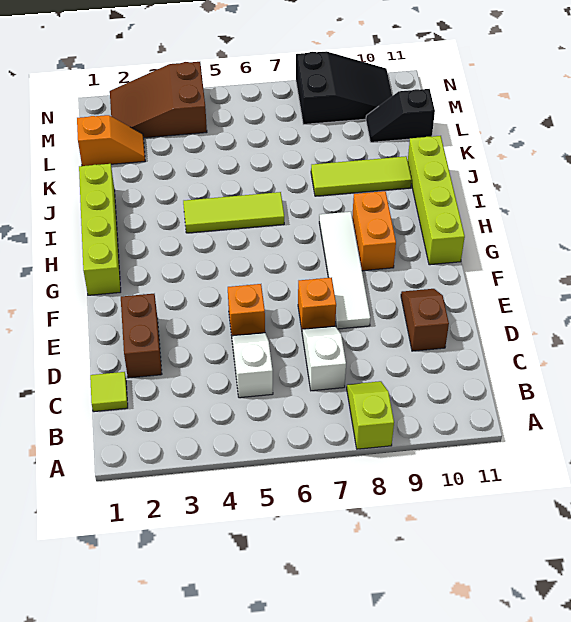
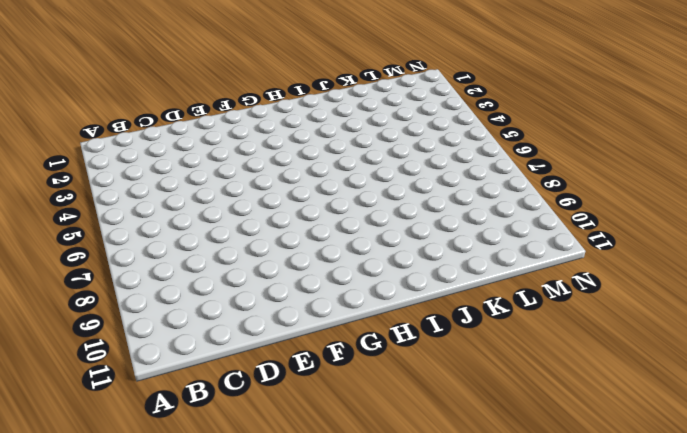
none -> lime 1x2 slope [347,381,394,449]
none -> lime 1x1 tile [90,372,128,412]
none -> white 1x2 slope [232,333,273,398]

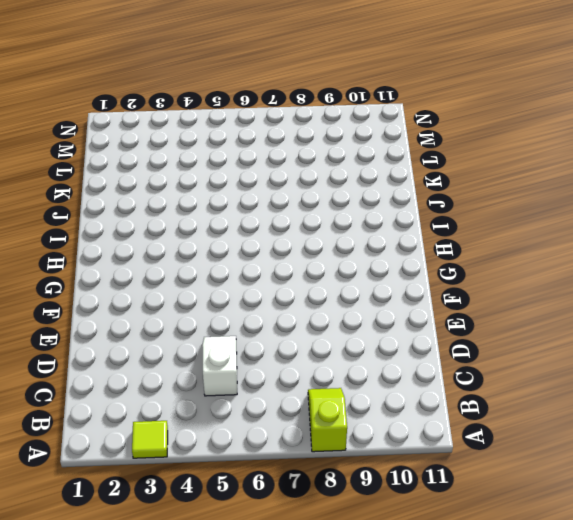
lime 1x1 tile [132,421,168,458] -> lime 1x1 tile moved to [90,372,128,412]
none -> white 1x2 slope [302,326,346,391]
none -> brown 1x2 brick [121,294,162,378]
none -> brown 1x2 slope [401,289,449,351]

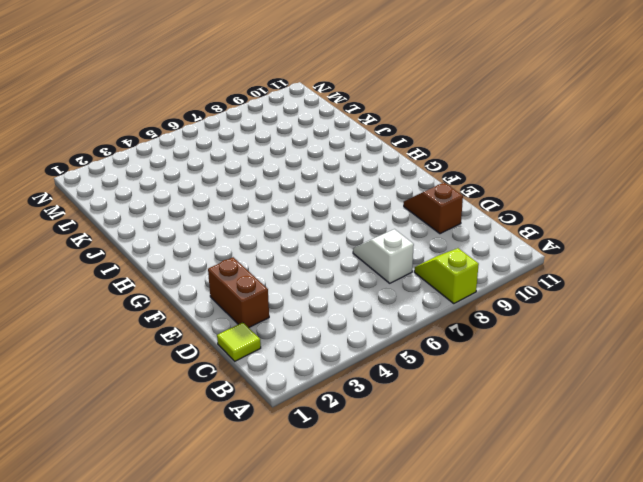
none -> white 1x2 slope [232,333,273,398]
none -> orange 1x1 brick [228,284,265,336]
none -> orange 1x1 brick [298,278,336,329]

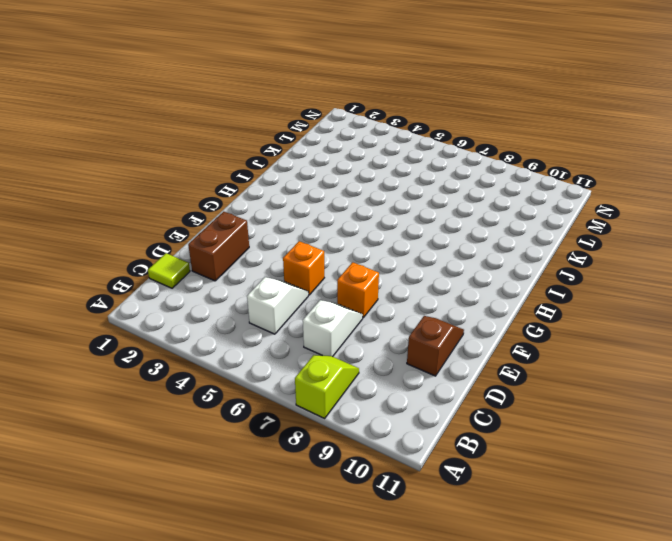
none -> white 1x4 tile [319,212,370,329]
none -> lime 1x4 brick [79,164,121,295]
none -> orange 1x2 brick [352,191,396,271]

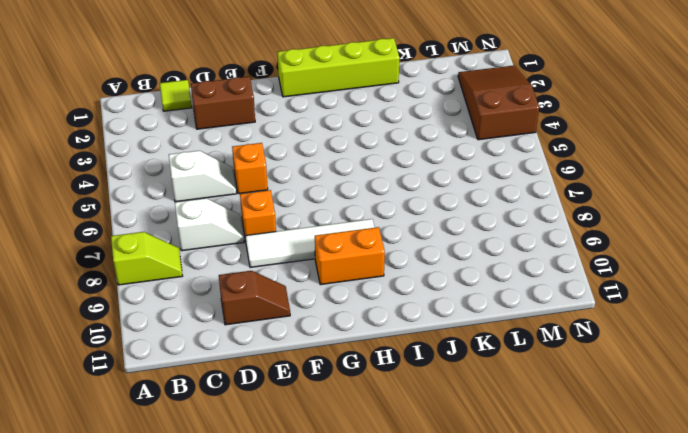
none -> lime 1x4 brick [408,136,465,265]
none -> lime 1x3 tile [183,192,284,233]
none -> lime 1x3 tile [311,156,412,196]

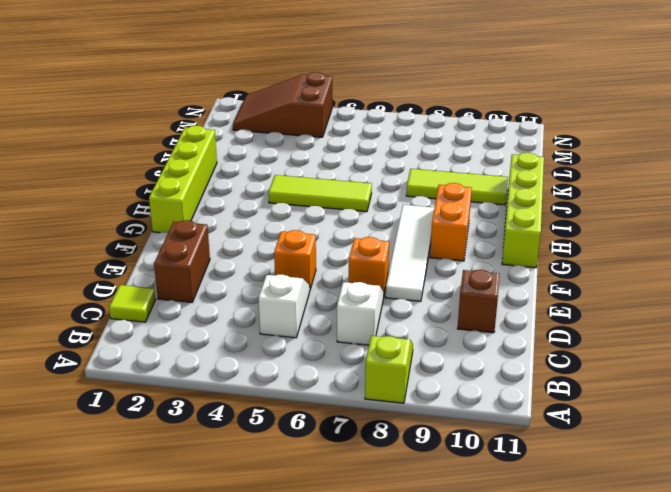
none -> orange 1x2 slope [77,115,145,166]
none -> black 1x2 slope [366,89,435,142]
none -> black 2x3 slope [296,51,392,125]

